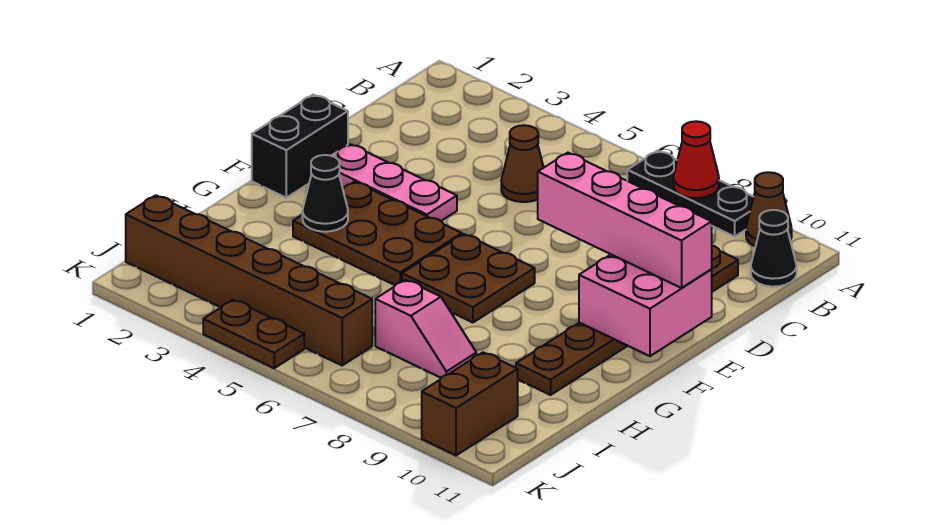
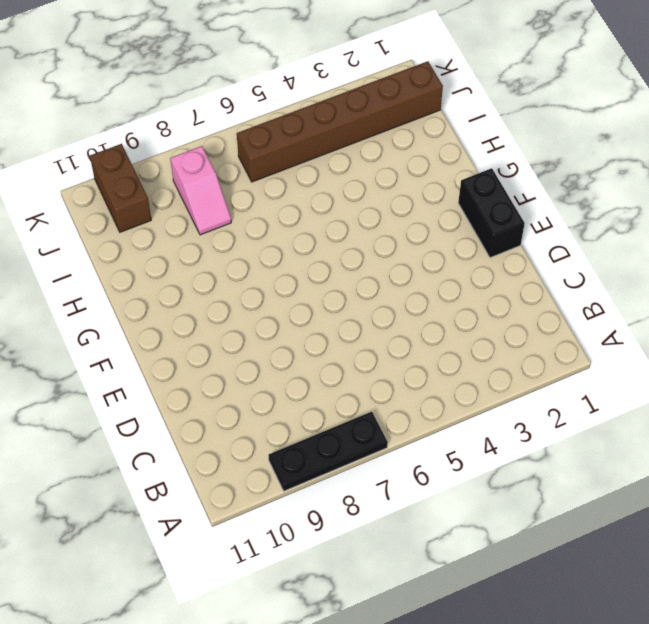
pink 1x2 slope [170,146,231,235] -> pink 1x2 slope turned to [375,280,476,378]
none -> brown 1x1 cone [746,172,792,246]
none -> black 1x1 cone [751,210,797,287]
none -> brown 1x1 cone [501,125,544,202]

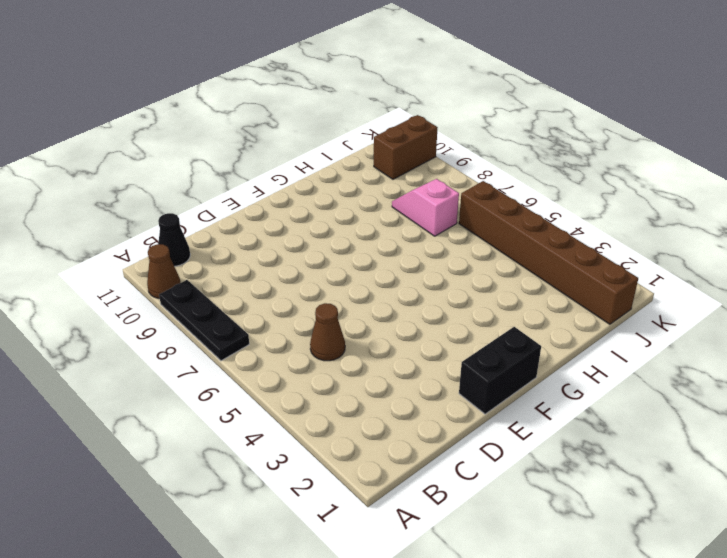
none -> brown 1x6 plate [516,246,738,395]
none -> pink 1x3 plate [331,144,457,221]
none -> brown 2x3 plate [293,182,462,285]

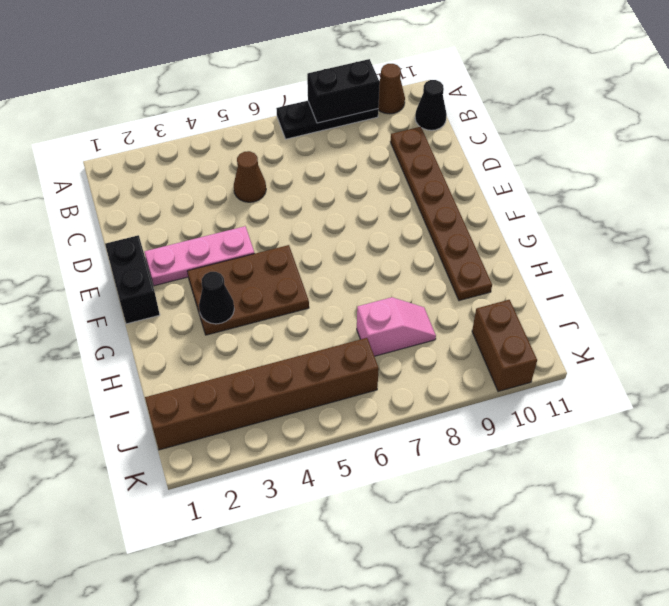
black 1x2 brick [307,59,380,123] -> red 1x1 cone [673,121,719,198]
none -> brown 2x2 plate [402,234,535,322]
none -> brown 1x2 plate [203,300,304,368]
none -> pink 2x2 brick [579,255,712,356]

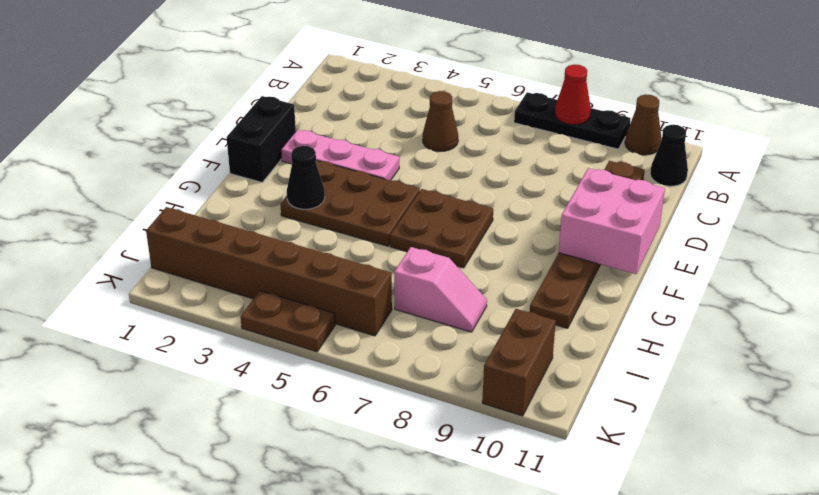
none -> pink 1x4 brick [538,153,712,288]

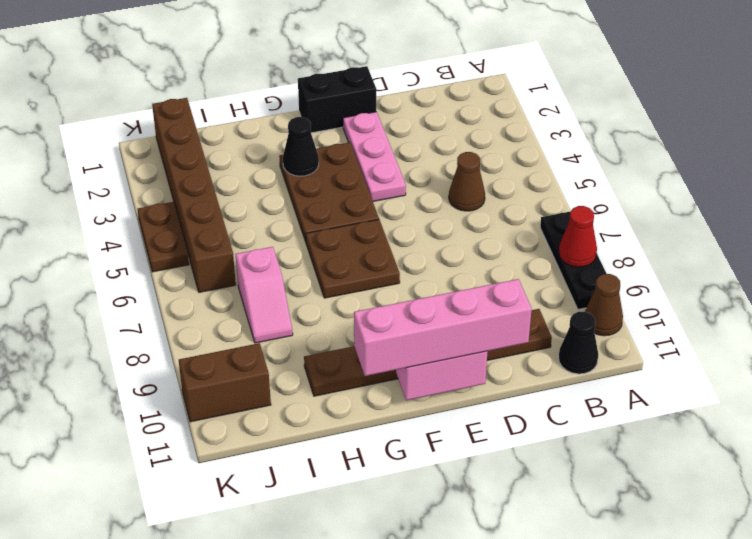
pink 1x4 brick [354,279,532,376] -> pink 1x4 brick turned to [538,153,712,288]

